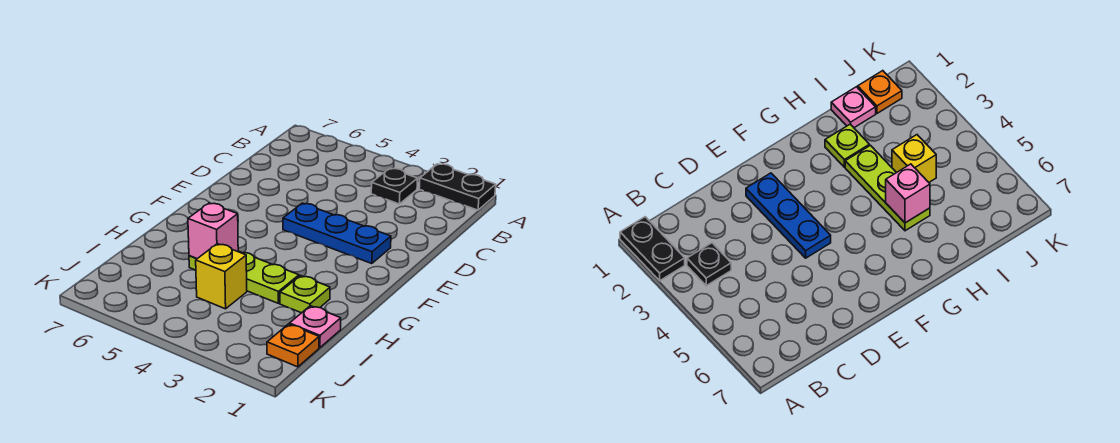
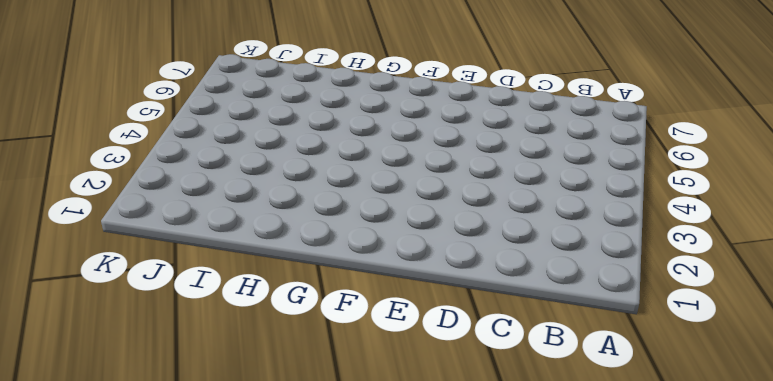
none -> black 1x2 plate [419,164,496,210]
none -> black 1x1 plate [371,168,418,204]

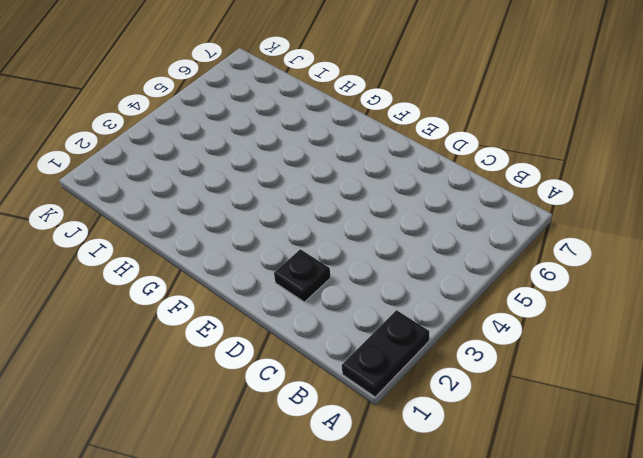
black 1x1 plate [274,249,331,302] -> black 1x1 plate moved to [371,168,418,204]
none -> blue 1x3 plate [283,203,391,264]
none -> lime 1x1 plate [280,276,330,313]

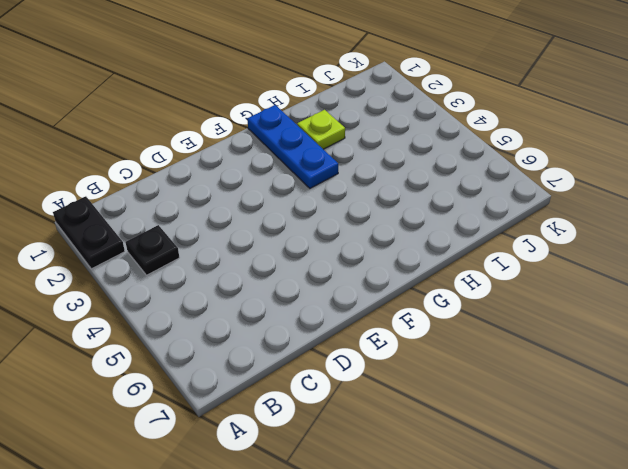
blue 1x3 plate [247,105,338,188] -> blue 1x3 plate moved to [283,203,391,264]
none -> lime 1x3 plate [189,251,299,303]
none -> pink 1x1 plate [290,306,341,348]

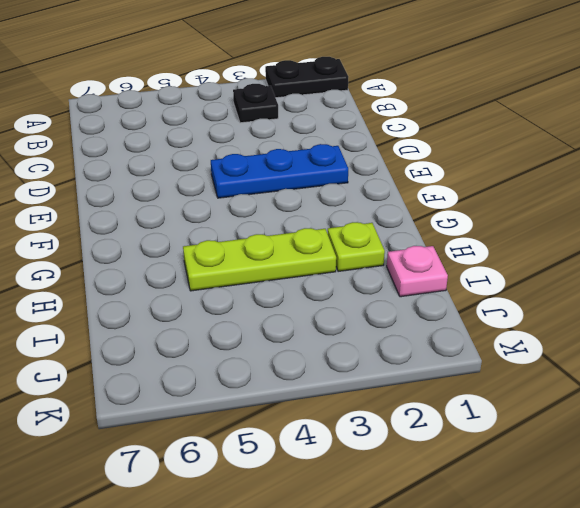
none -> yellow 1x1 brick [196,244,247,309]
none -> orange 1x1 plate [267,324,319,367]

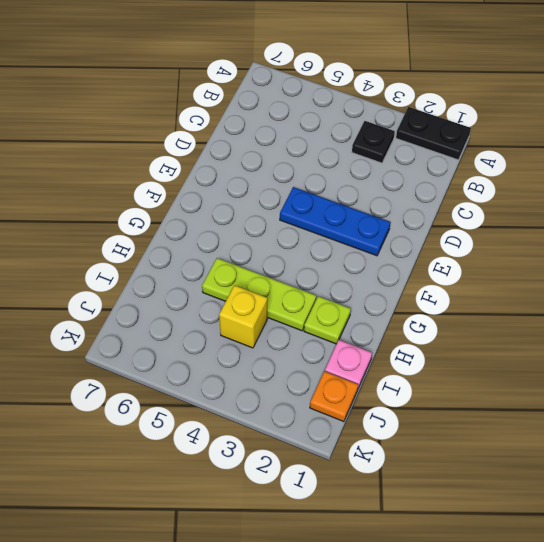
none -> pink 1x1 brick [188,203,238,259]

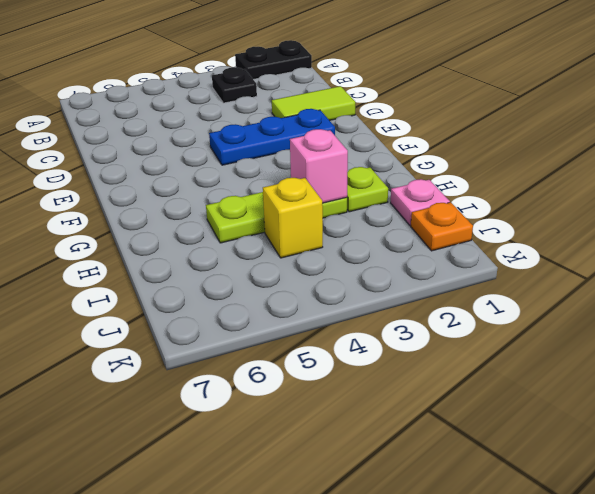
lime 1x2 tile [272,86,355,121] -> none
pink 1x1 brick [290,129,348,203] -> pink 1x1 brick moved to [188,203,238,259]

